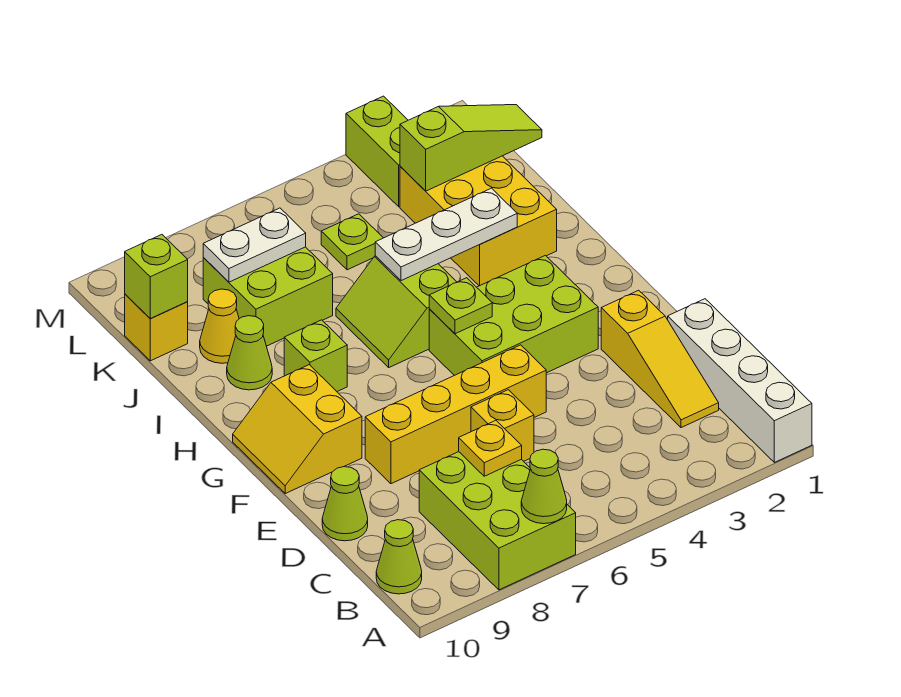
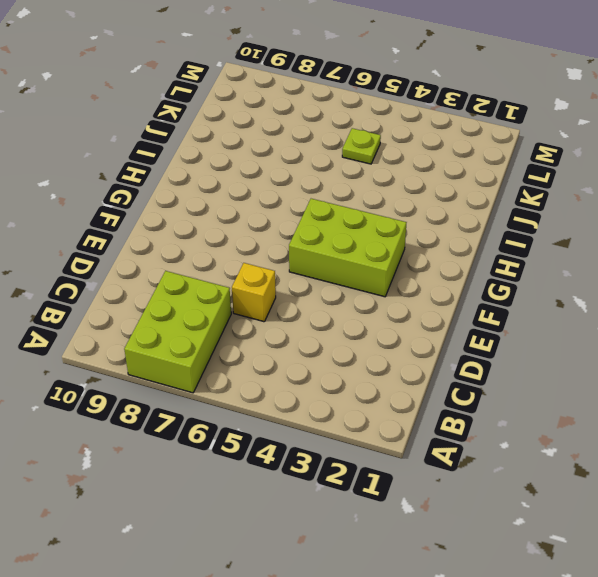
none -> white 1x4 brick [667,299,812,462]
none -> lime 1x1 cone [376,520,422,594]
none -> yellow 1x3 slope [601,290,719,428]

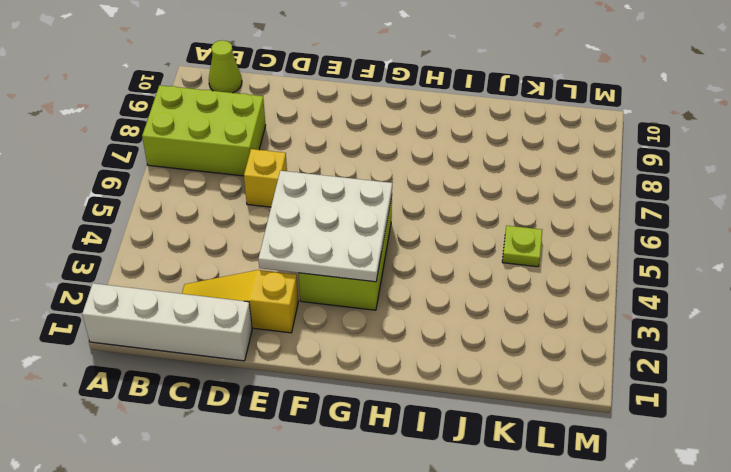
white 3x3 plate [258,171,392,282] -> lime 1x1 plate [429,278,492,334]
none -> lime 1x1 cone [322,467,368,541]
none -> yellow 1x4 brick [365,345,546,484]
none -> yellow 2x2 slope [233,365,362,493]

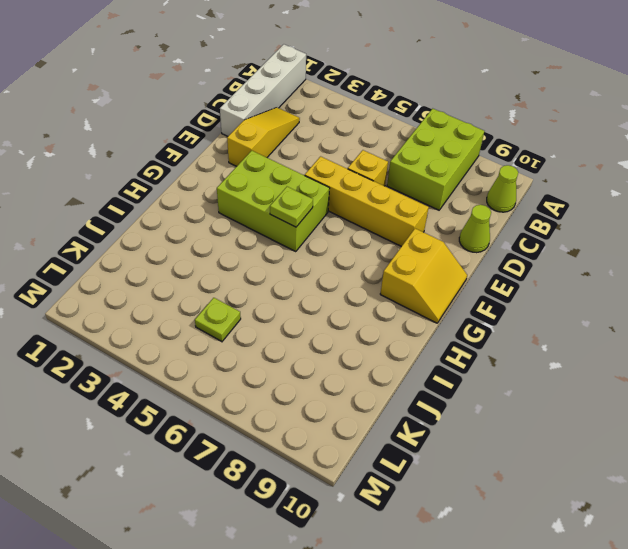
none -> lime 2x2 slope [336,256,457,367]
none -> lime 1x1 brick [284,320,347,392]
none -> yellow 2x3 brick [400,156,557,286]

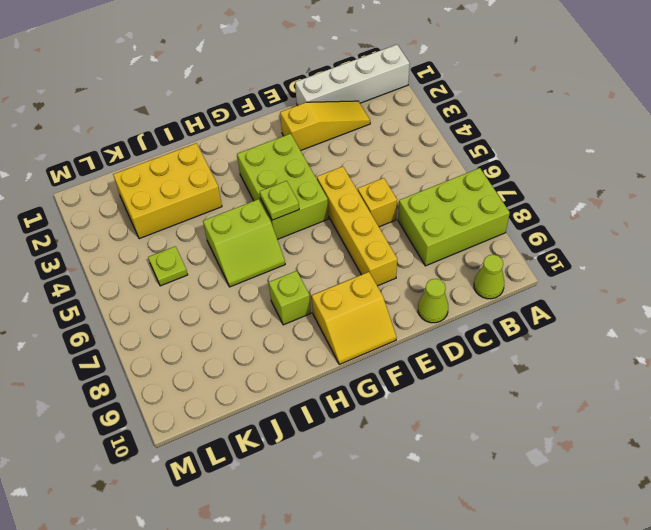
none -> lime 1x1 cone [227,316,272,390]
none -> lime 2x2 brick [203,247,333,346]
none -> yellow 1x1 cone [200,289,239,363]

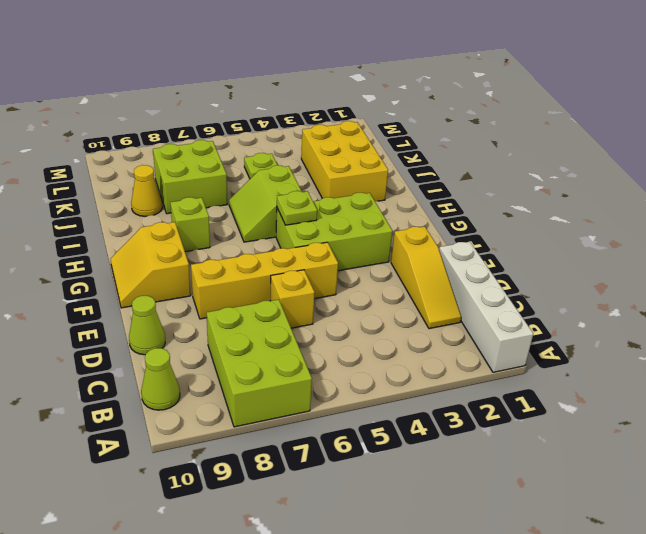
none -> lime 1x1 cone [227,316,272,390]
none -> yellow 1x1 brick [125,294,188,361]
none -> lime 1x2 brick [346,96,408,207]

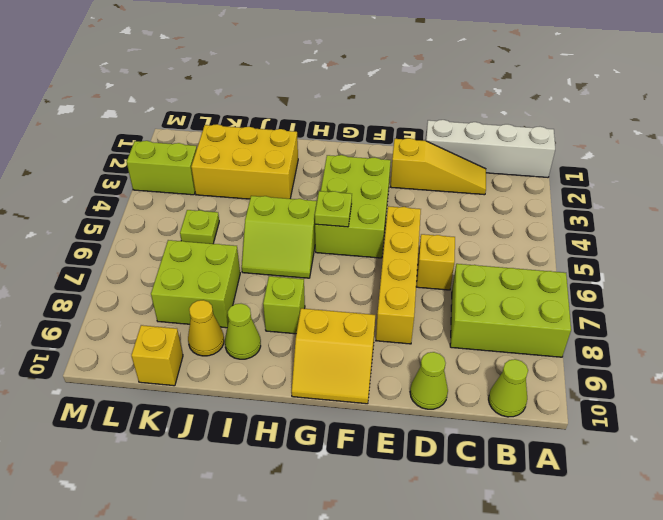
none -> lime 1x1 cone [521,449,567,524]
none -> yellow 1x1 plate [459,420,522,476]
none -> white 1x3 plate [375,188,517,281]

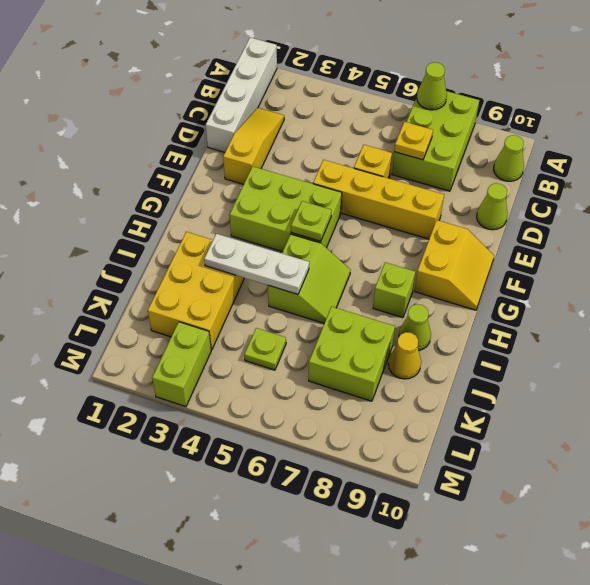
none -> yellow 1x1 brick [125,294,188,361]
none -> lime 1x3 slope [400,105,542,191]
none -> white 1x2 plate [203,208,306,282]

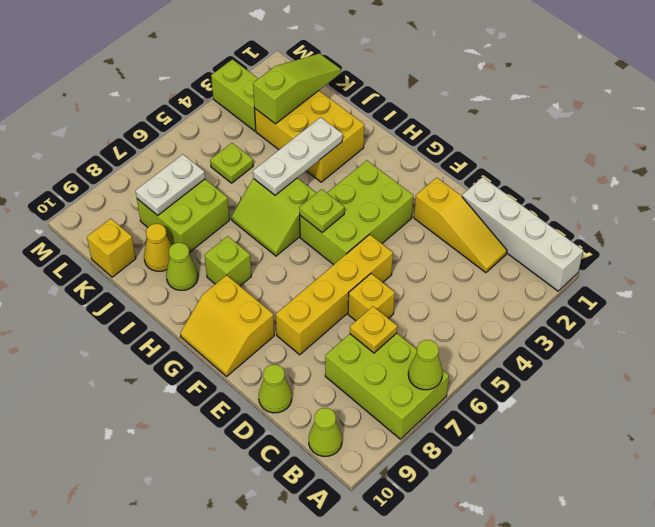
none -> lime 1x1 brick [125,235,188,318]

